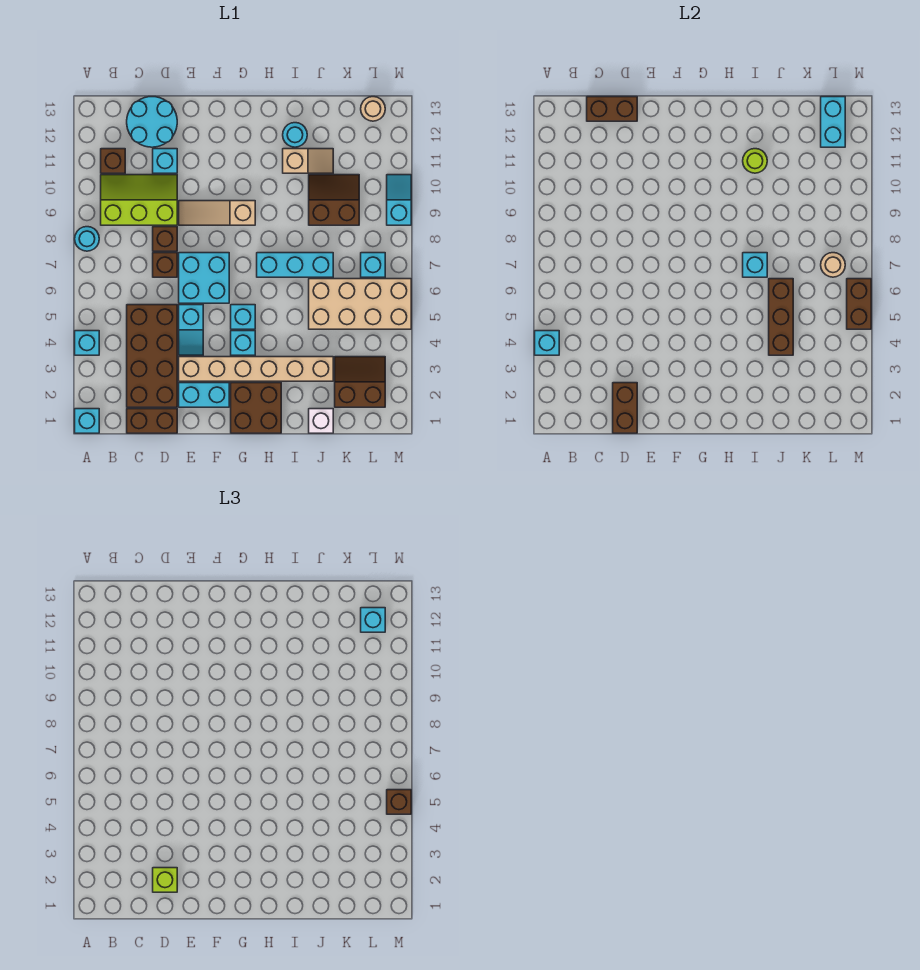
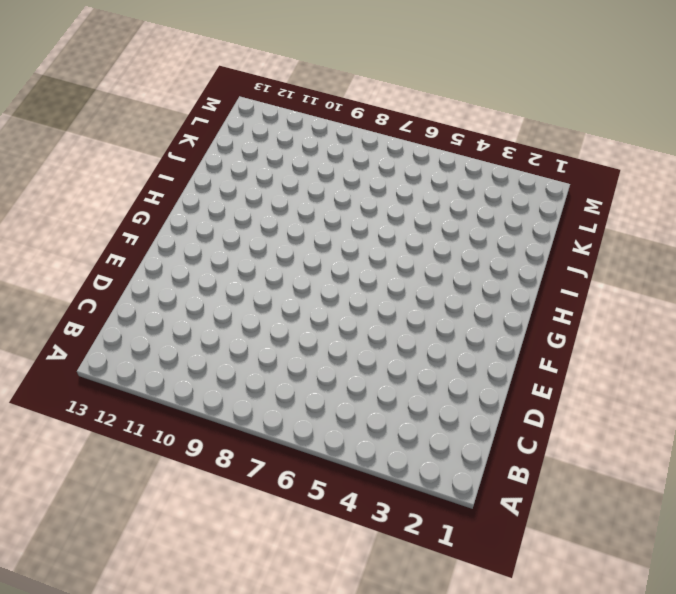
none -> cyan 1x1 brick [75,409,99,433]
none -> cyan 1x1 brick [75,331,99,355]
none -> cyan 1x1 round brick [75,227,99,251]
none -> lime 2x3 slope [101,175,177,225]

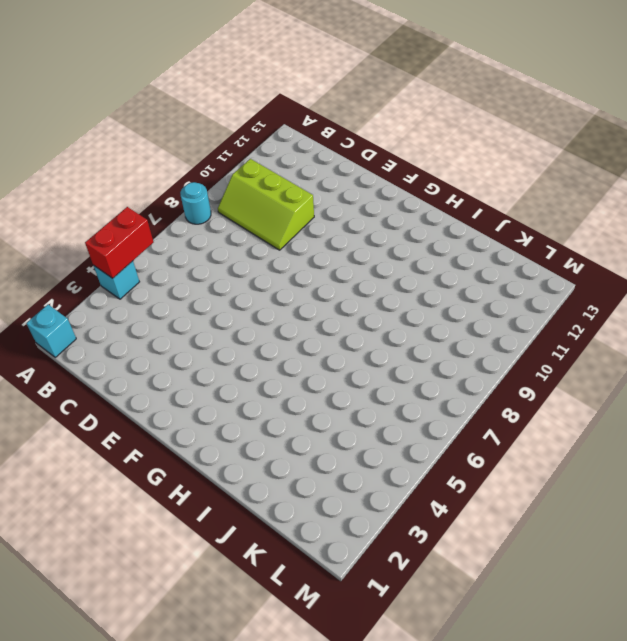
red 1x2 brick [85,207,153,278] -> cyan 1x1 brick [535,331,559,355]
lime 2x3 slope [218,159,314,250] -> lime 2x3 slope turned to [101,175,177,225]
none -> brown 1x1 brick [101,149,125,173]
none -> brown 1x2 brick [127,409,177,433]
none -> brown 2x4 brick [127,305,177,407]
none -> cyan 2x2 round brick [127,97,177,147]

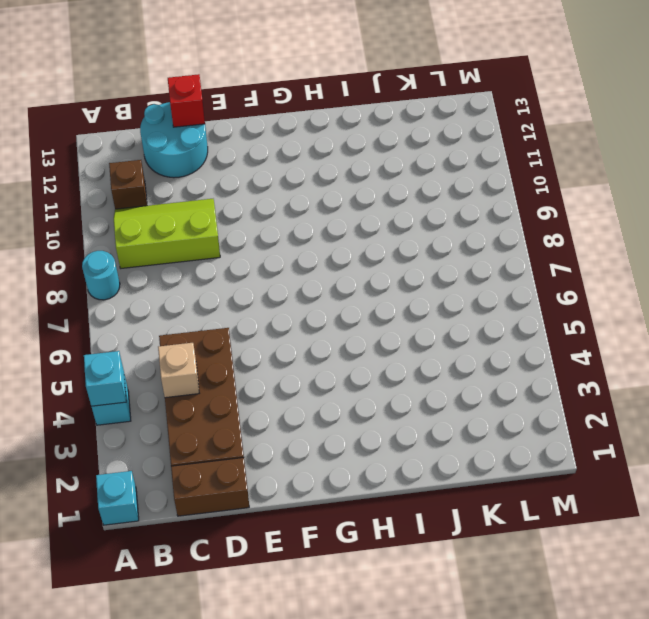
tan 1x1 brick [158,343,199,398] -> none
red 1x1 brick [168,74,205,127] -> brown 1x2 brick [587,97,637,121]
none -> brown 1x1 brick [153,253,177,277]
none -> brown 1x1 brick [153,227,177,251]
none -> cyan 1x1 brick [153,149,177,173]
none -> cyan 1x2 brick [179,383,229,407]

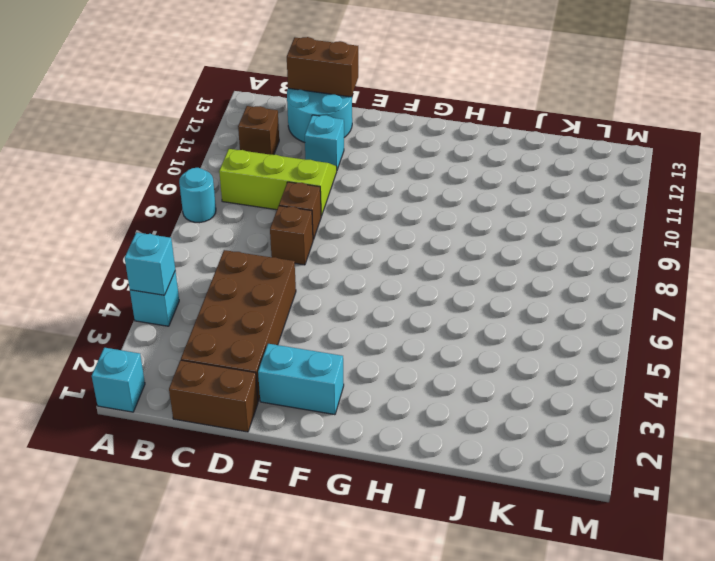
none -> tan 1x6 brick [179,357,333,381]
none -> cyan 1x2 slope [179,305,203,355]
none -> cyan 2x2 brick [179,253,229,303]
none -> tan 1x3 slope [179,201,255,225]

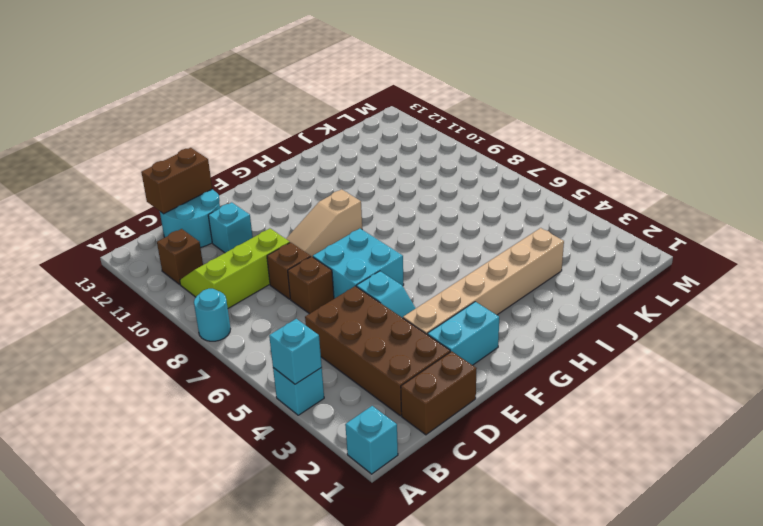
none -> brown 2x2 brick [231,383,281,433]
none -> cyan 1x1 brick [231,331,255,355]
none -> cyan 1x1 brick [231,305,255,329]
none -> cyan 1x3 brick [257,253,333,277]

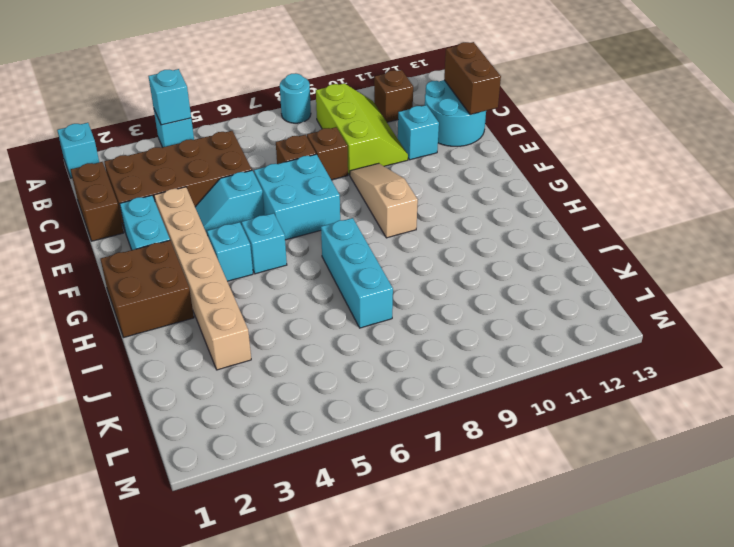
none -> tan 1x2 slope [283,149,333,173]
none -> cyan 1x1 round brick [283,123,307,147]
none -> white 1x1 brick [309,409,333,433]
none -> tan 2x4 brick [309,279,411,329]

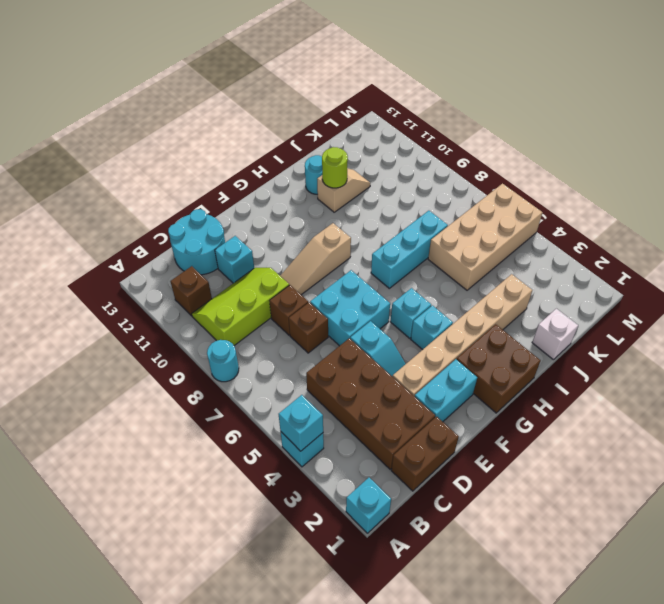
none -> brown 2x2 slope [309,175,359,225]
none -> brown 2x2 slope [335,357,385,407]
none -> cyan 1x1 brick [361,253,385,277]
none -> tan 1x1 round brick [361,97,385,121]

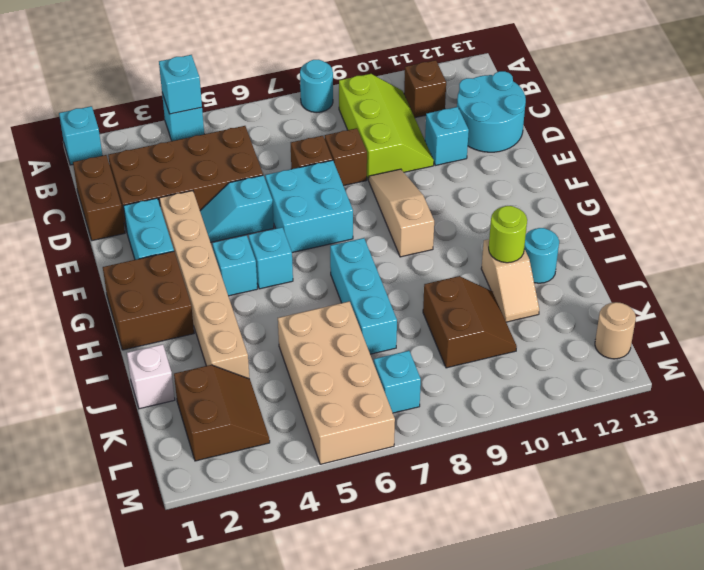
none -> cyan 1x2 slope [387,175,411,225]
none -> brown 1x2 brick [587,97,637,121]
none -> brown 1x2 brick [613,383,637,433]
none -> cyan 1x1 brick [743,253,767,277]

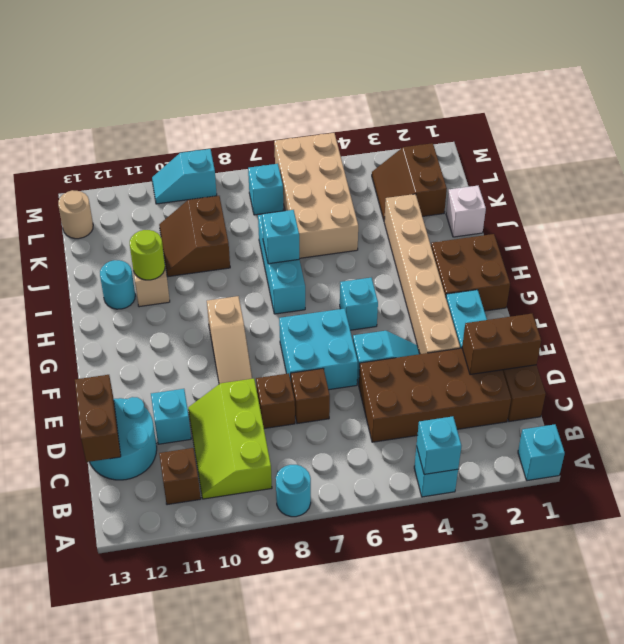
none -> cyan 1x1 brick [231,331,255,355]
none -> brown 1x3 brick [769,279,793,355]
none -> tan 1x1 round brick [821,253,845,277]
none -> cyan 1x2 brick [821,97,845,147]

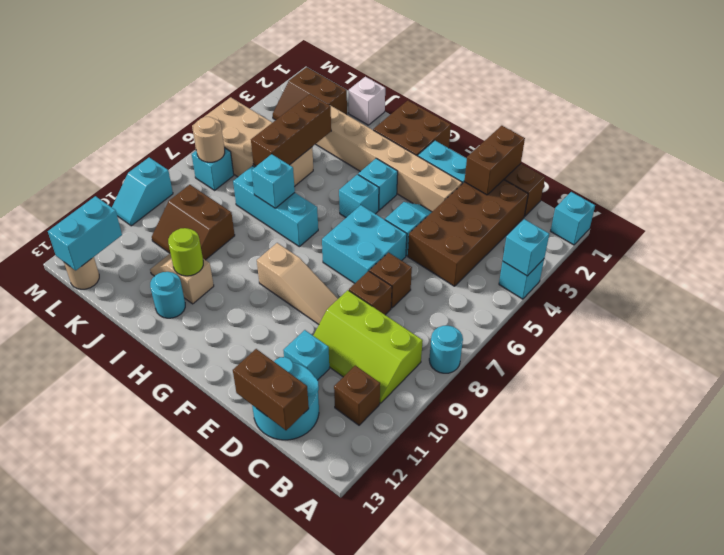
none -> brown 1x2 brick [847,279,871,329]
none -> lime 1x1 brick [153,868,177,892]
none -> cyan 1x1 brick [361,608,385,632]
none -> brown 1x1 brick [387,790,411,814]

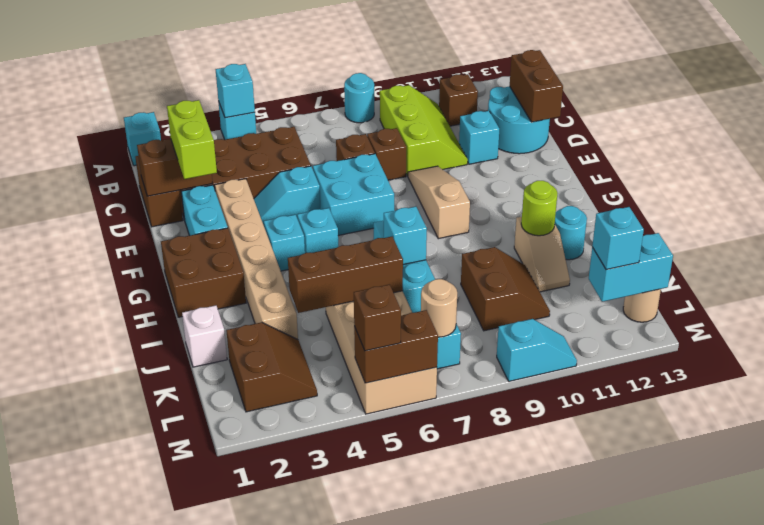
lime 1x2 brick [167,100,217,179] -> lime 1x1 brick [153,868,177,892]

